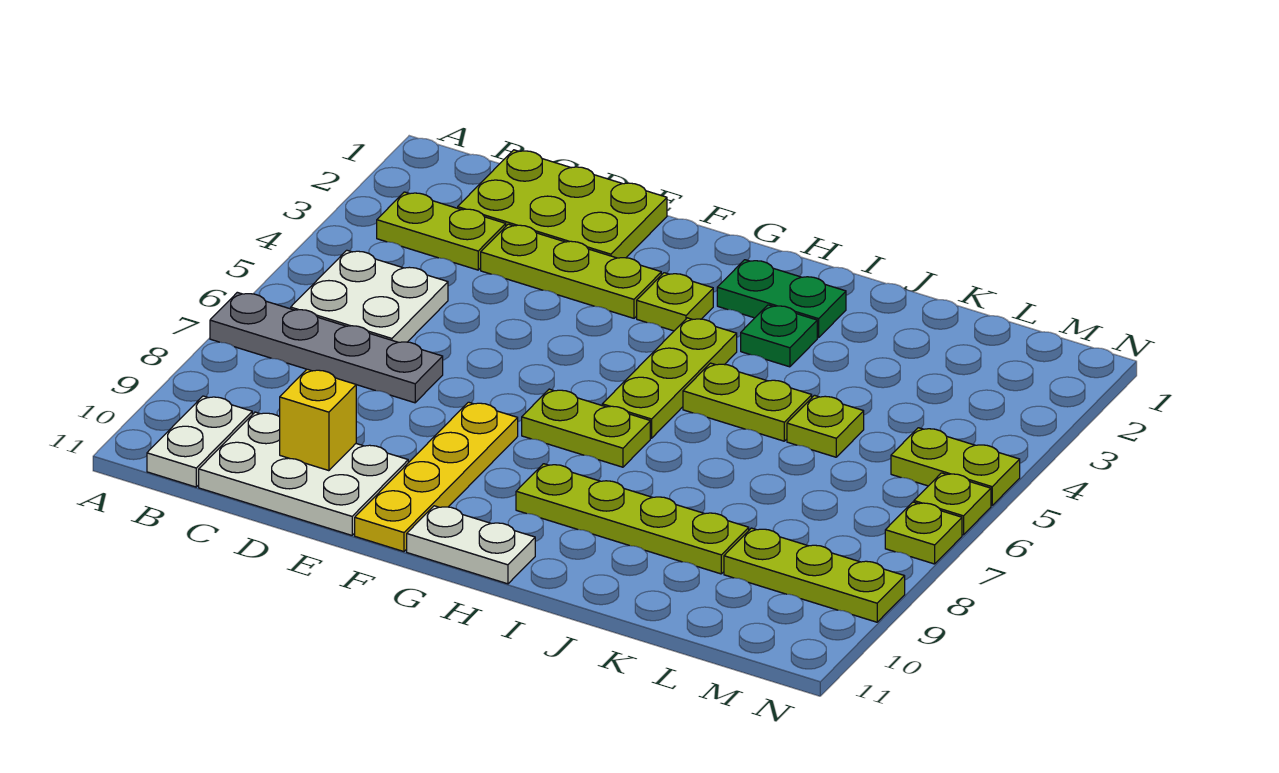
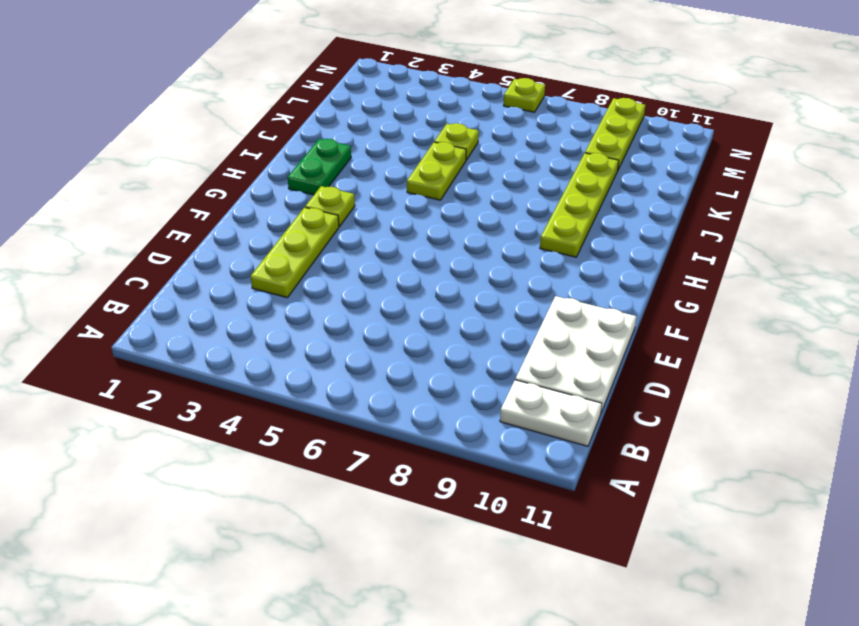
none -> grey 1x4 plate [210,292,443,403]
none -> lime 1x2 plate [377,192,506,270]
none -> white 2x2 plate [291,250,448,342]

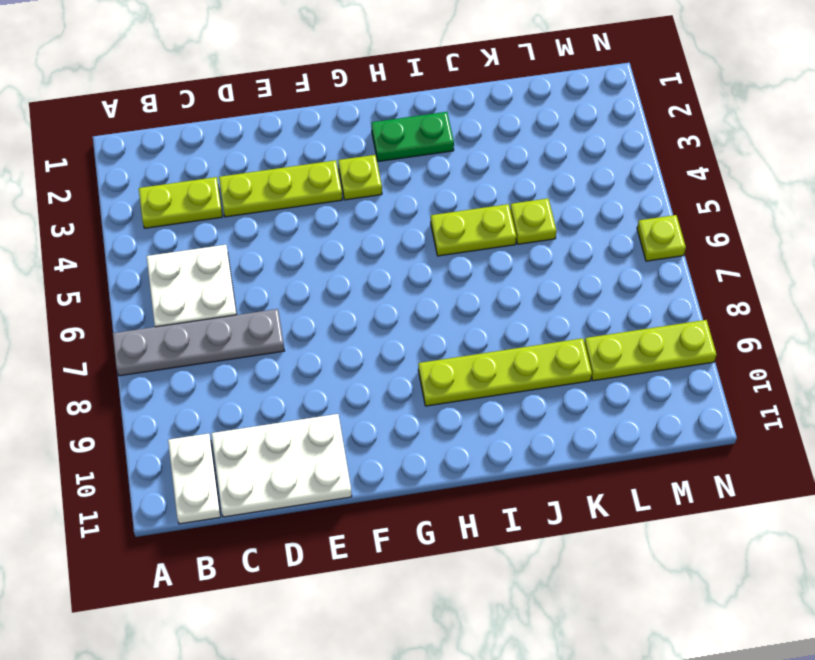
none -> lime 2x3 plate [458,150,667,258]
none -> yellow 1x4 plate [355,402,518,552]
none -> lime 1x2 plate [522,389,650,467]

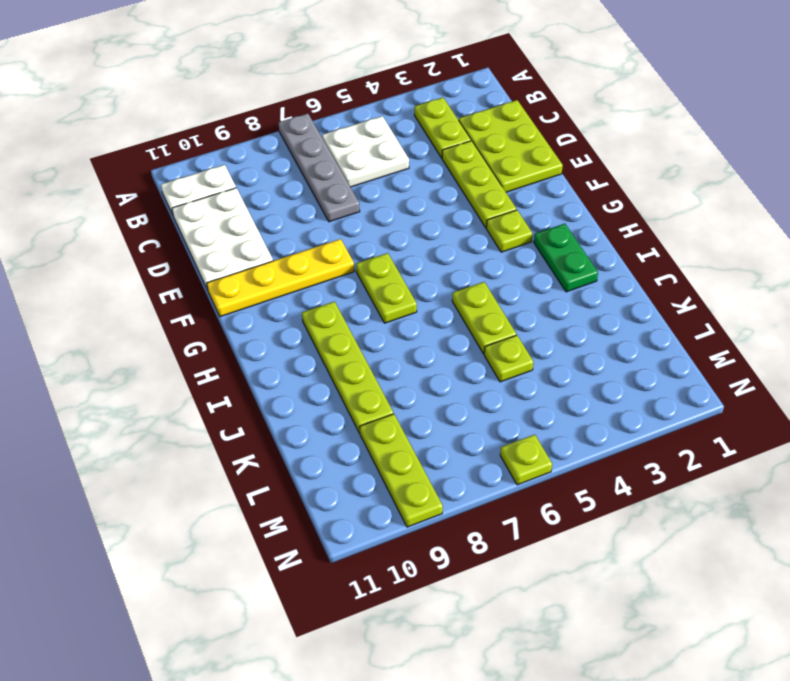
none -> white 1x2 plate [407,506,535,584]
none -> lime 1x3 plate [602,318,737,438]
none -> green 1x1 plate [741,305,817,367]

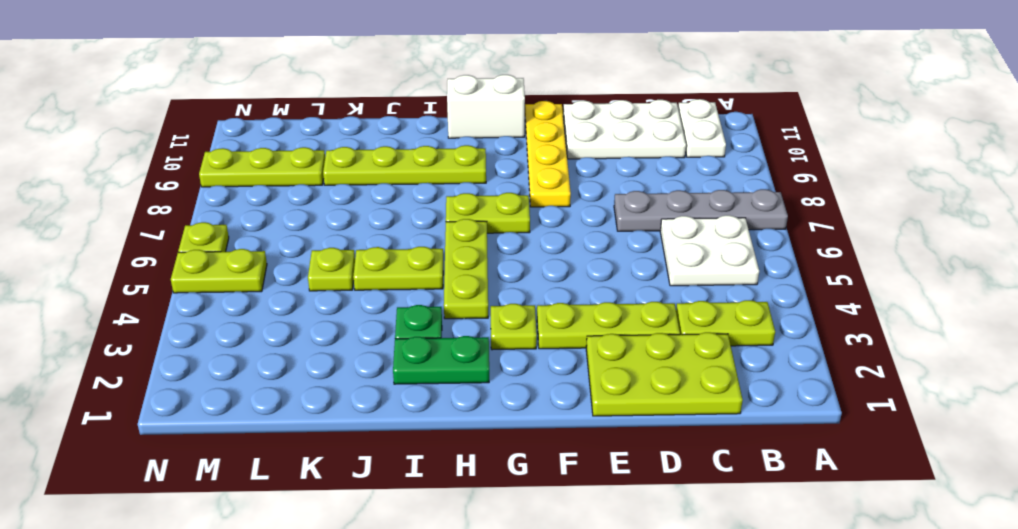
white 1x2 brick [447,75,525,138] -> white 1x2 plate [407,506,535,584]
none -> lime 1x1 plate [885,502,962,564]
none -> yellow 1x1 brick [280,369,356,471]

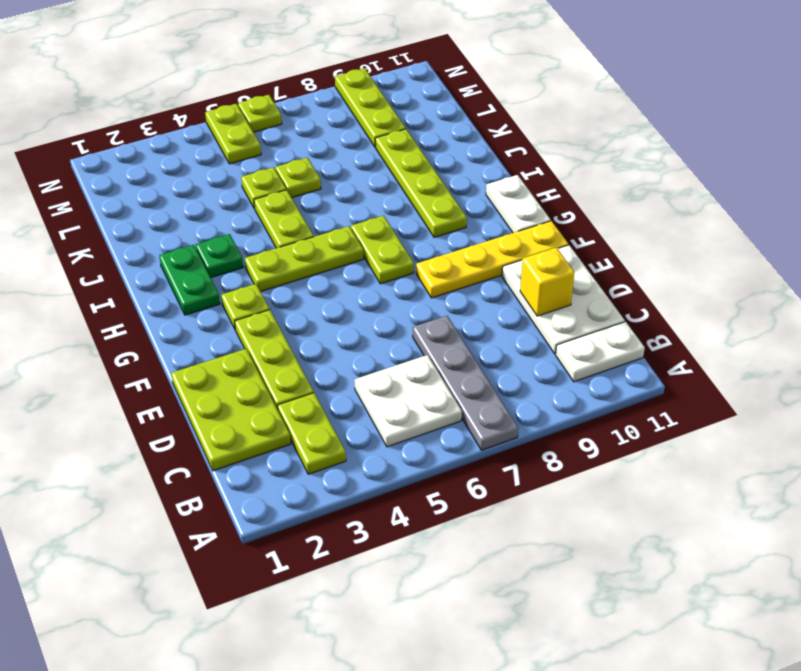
lime 1x1 plate [275,158,321,198] -> lime 1x1 plate moved to [885,502,962,564]

